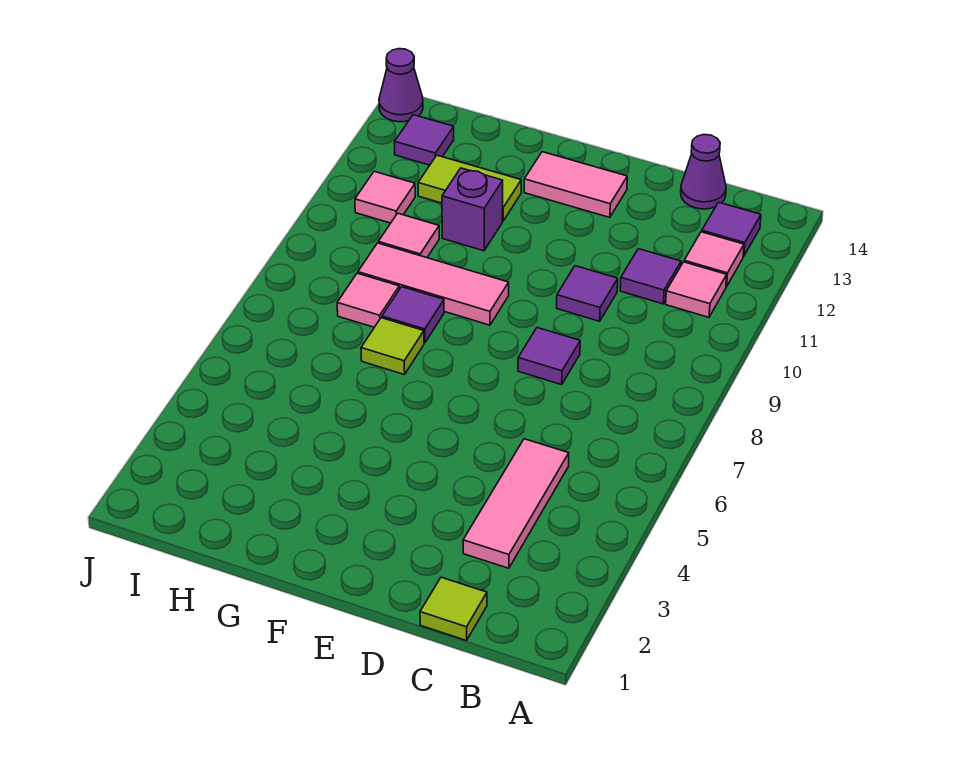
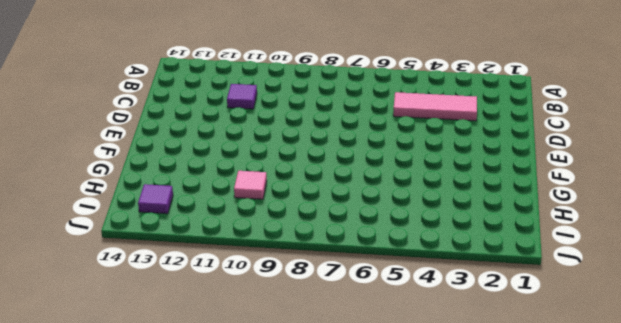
none -> pink 1x1 tile [666,262,727,317]
none -> pink 1x1 tile [684,232,744,287]
none -> purple 1x1 tile [702,202,761,256]

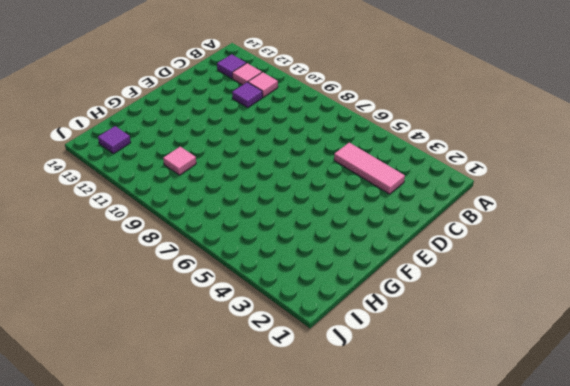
none -> lime 1x1 tile [420,577,487,641]
none -> purple 1x1 cone [681,135,726,209]
none -> purple 1x1 tile [518,328,580,385]

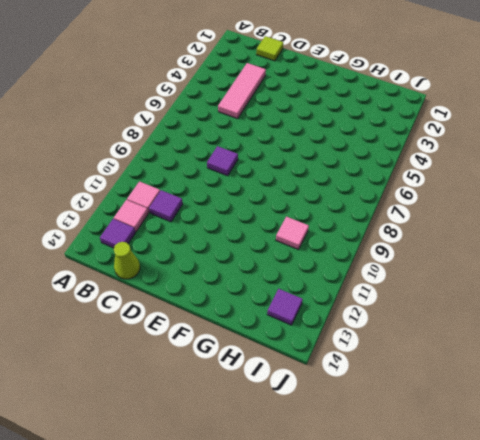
lime 1x1 cone [114,242,140,279] -> purple 1x1 cone [681,135,726,209]
none -> purple 1x1 tile [557,266,618,321]
none -> pink 1x2 tile [524,152,627,217]
none -> pink 1x3 tile [358,243,509,325]

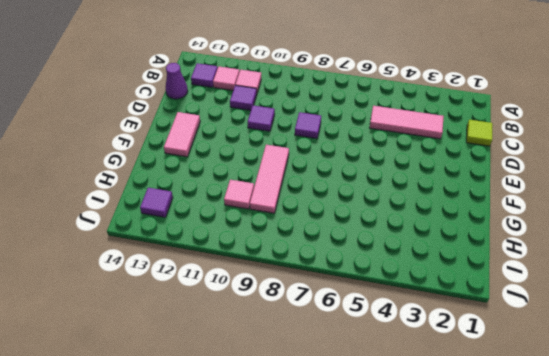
none -> lime 1x1 tile [361,318,424,375]
none -> purple 1x1 tile [382,287,444,343]
none -> purple 1x1 brick [442,168,503,251]

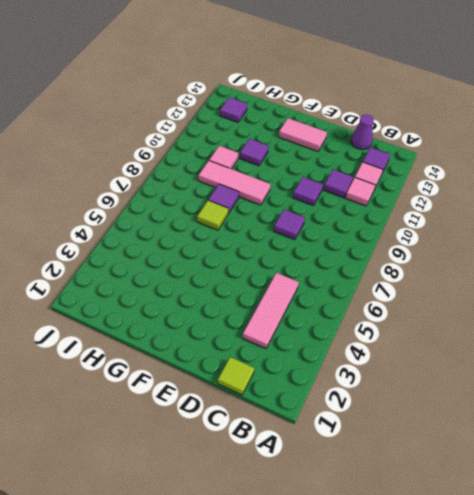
purple 1x1 tile [240,139,269,166] -> purple 1x1 brick [442,168,503,251]
none -> lime 1x2 tile [418,155,521,221]
none -> pink 1x1 tile [337,273,399,327]
none -> pink 1x1 tile [355,171,415,223]

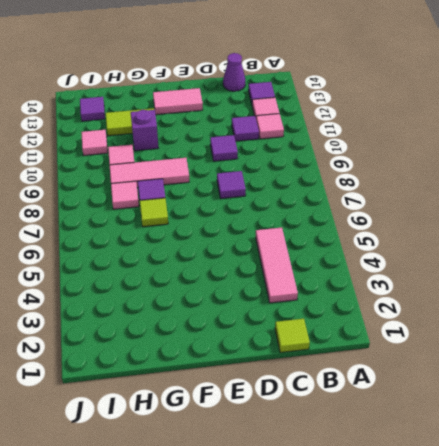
none -> purple 1x1 cone [379,49,423,122]

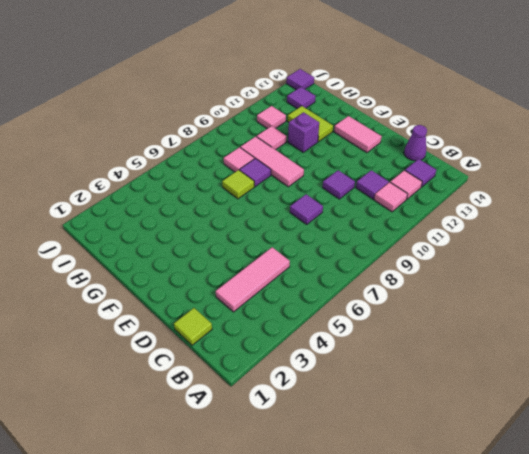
purple 1x1 tile [286,69,314,90] -> purple 1x1 cone [379,49,423,122]

